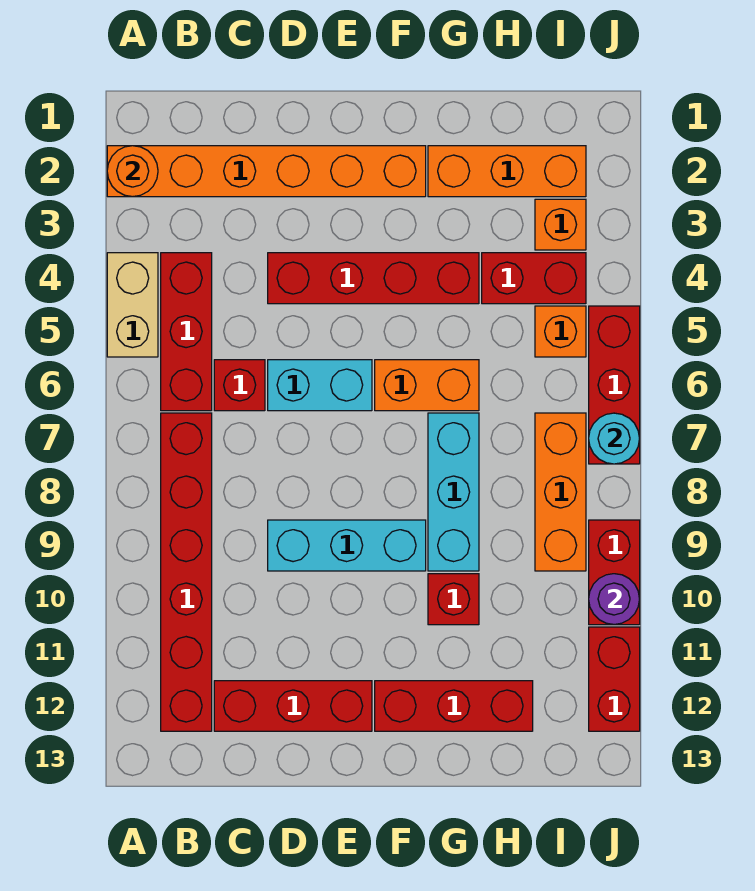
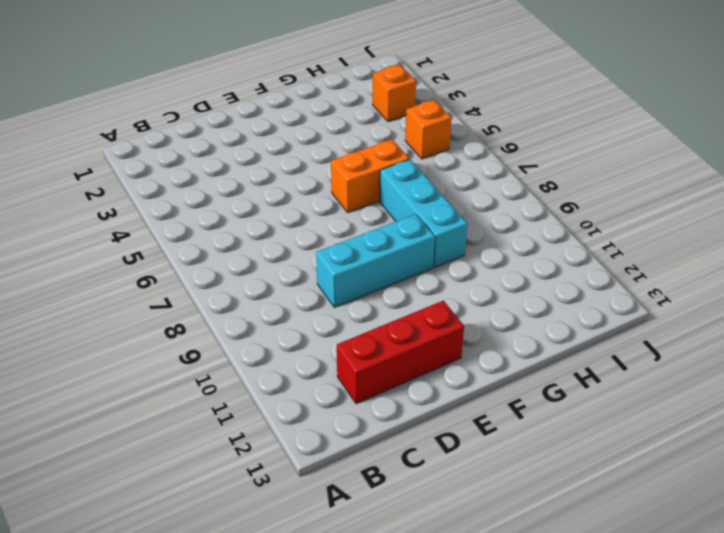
none -> orange 1x6 brick [107,146,426,197]
none -> tan 1x2 brick [107,253,158,357]
none -> red 1x3 brick [161,253,212,411]

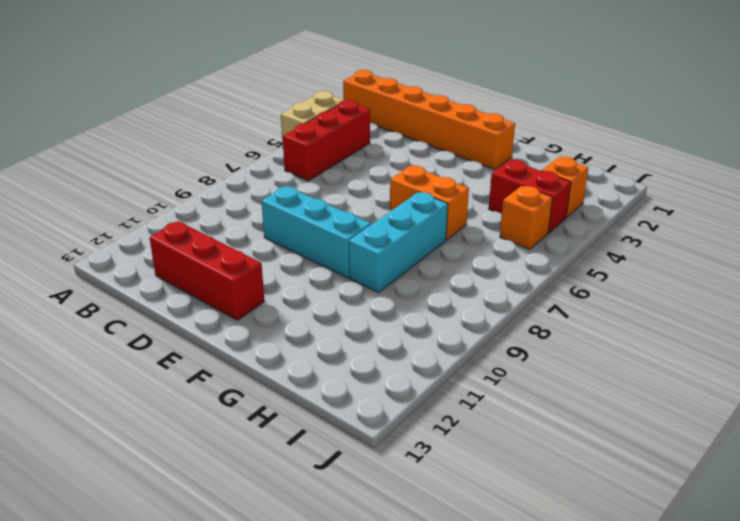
none -> red 1x6 brick [161,413,212,731]
none -> red 1x1 brick [214,360,265,411]
none -> red 1x4 brick [268,253,479,304]

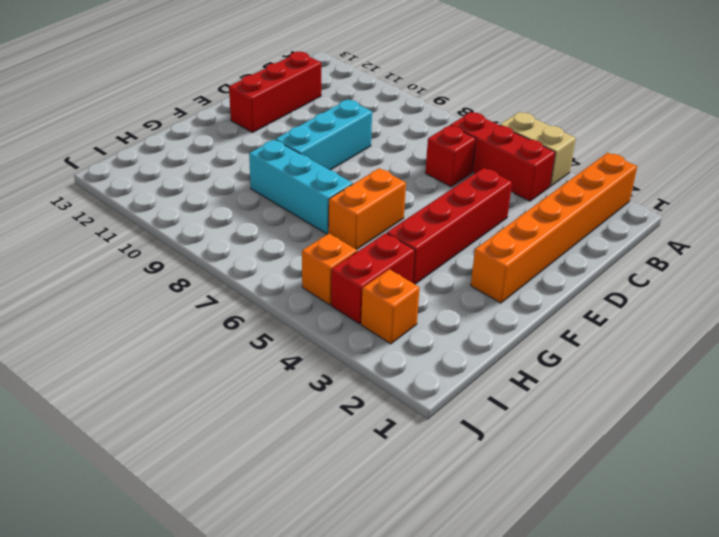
none -> red 1x6 brick [161,413,212,731]
none -> cyan 1x2 brick [268,360,372,411]
none -> red 1x3 brick [375,681,533,731]

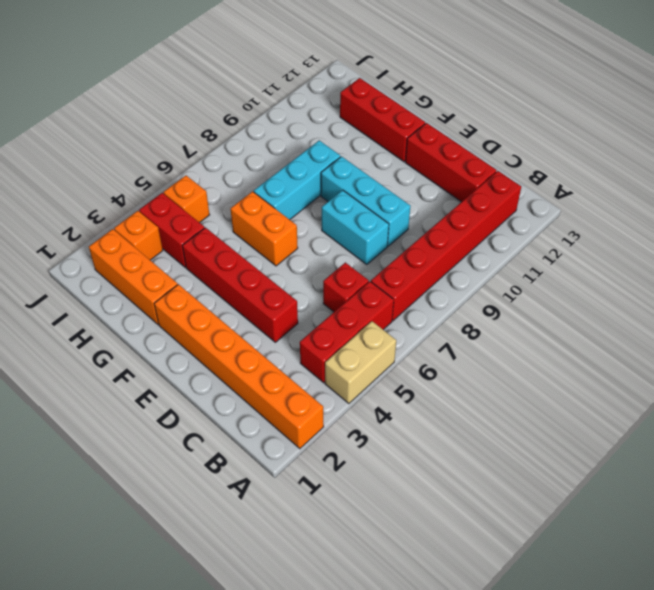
cyan 1x2 brick [322,190,389,264] -> cyan 1x2 brick moved to [268,360,372,411]
none -> red 1x1 brick [428,574,479,625]
none -> orange 1x3 brick [535,413,586,571]
none -> red 1x3 brick [589,306,640,464]

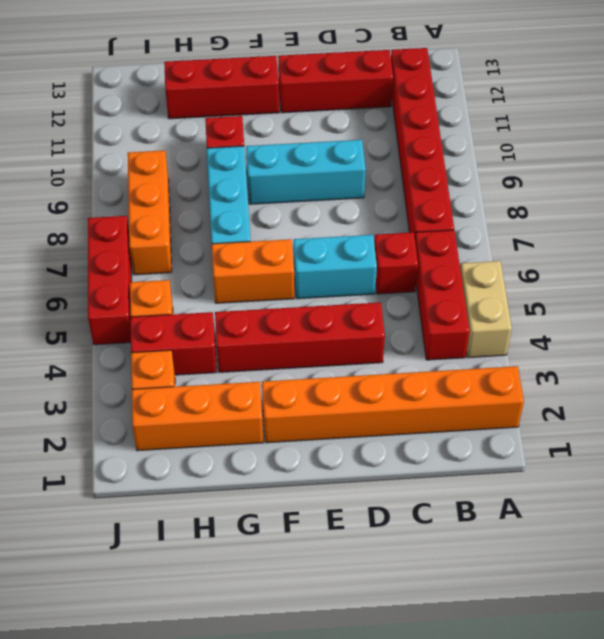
none -> red 1x2 brick [589,520,640,625]
none -> red 1x2 brick [589,627,640,731]
none -> orange 1x1 round brick [107,146,158,197]

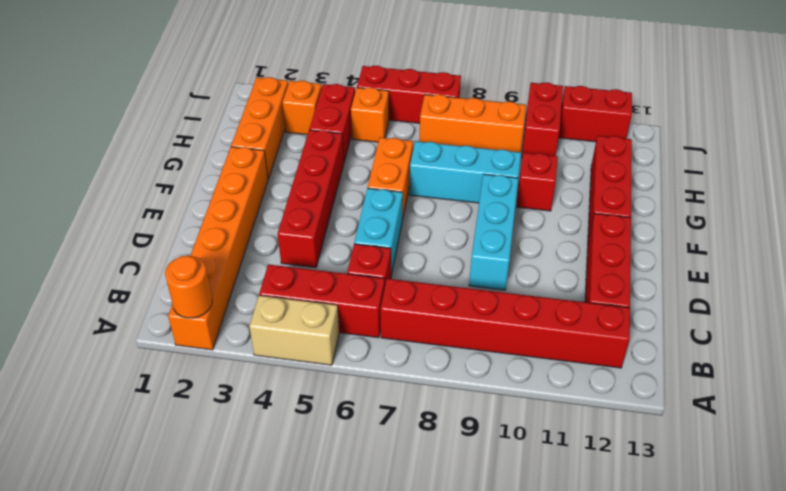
red 1x2 brick [522,82,563,156] -> red 1x2 brick turned to [589,520,640,625]
none -> cyan 1x1 round brick [589,413,640,464]
none -> purple 1x1 round brick [589,574,639,624]

